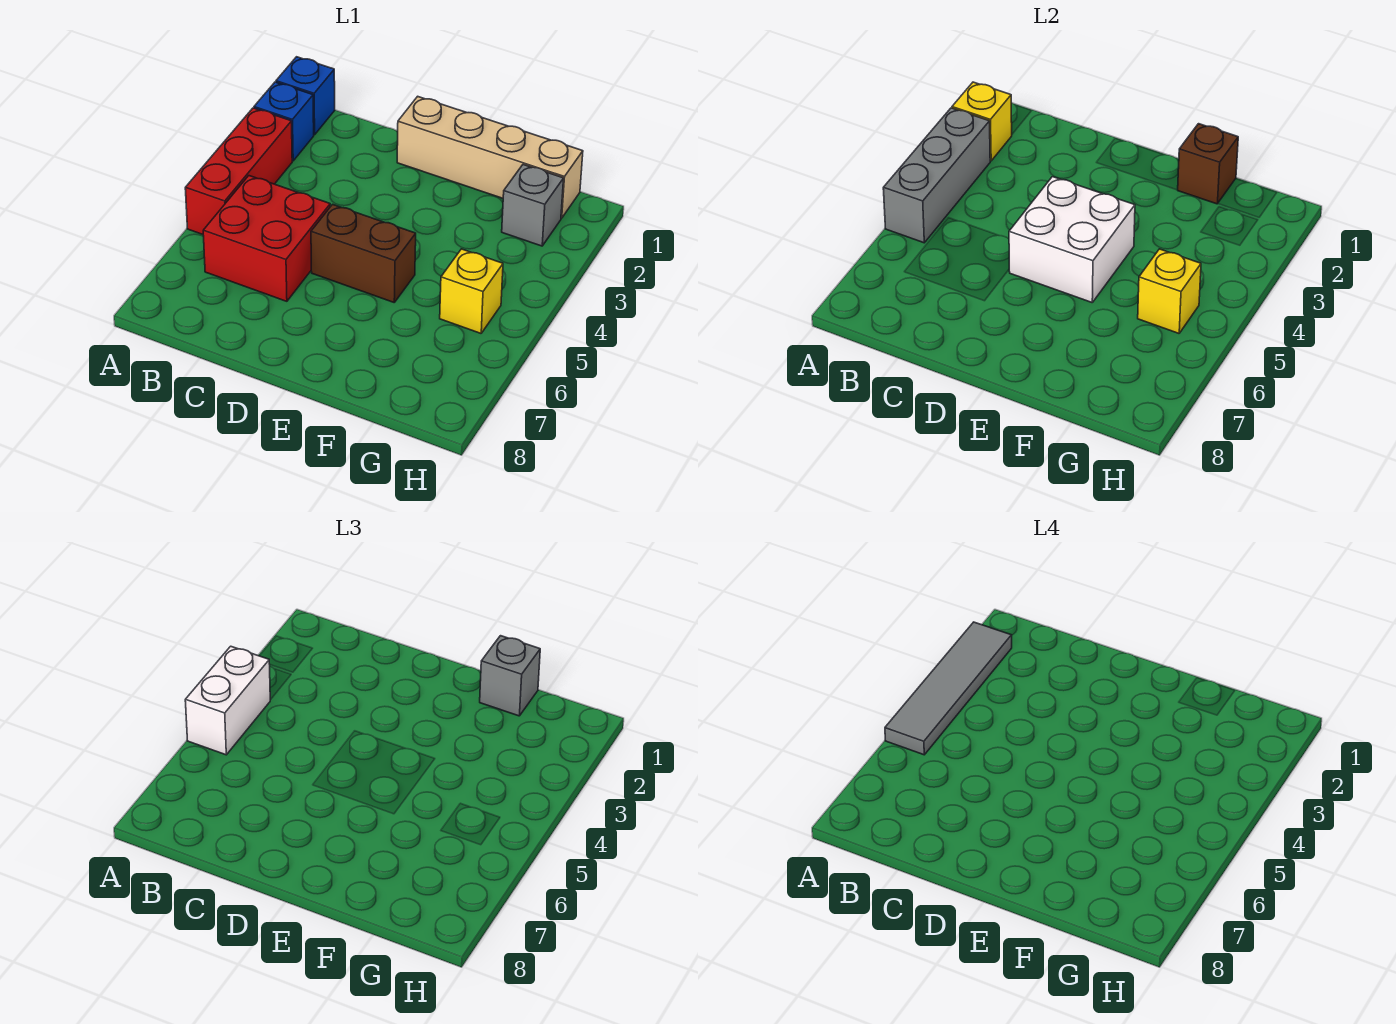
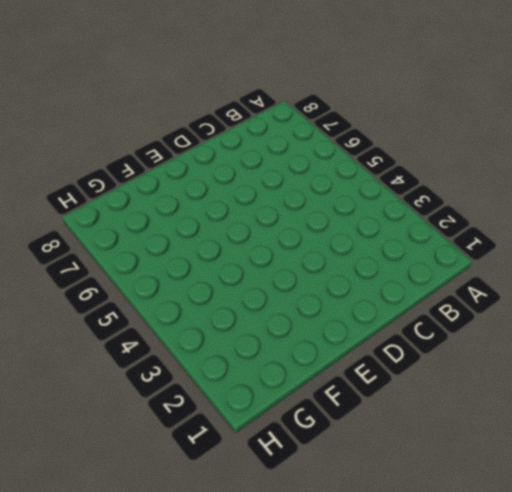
none -> blue 1x1 brick [276,57,335,135]
none -> blue 1x1 brick [254,82,314,161]
none -> red 1x3 brick [185,108,292,234]

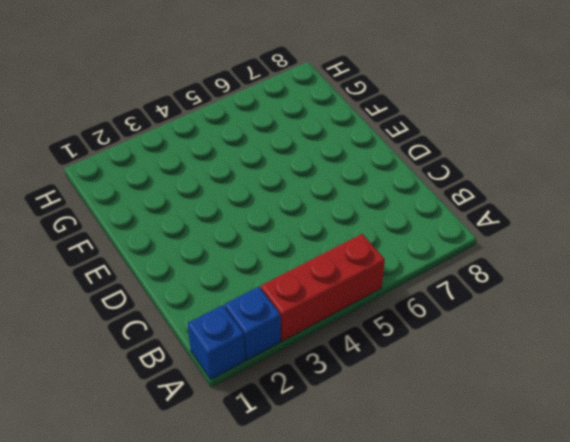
none -> red 2x2 brick [203,176,330,301]
none -> tan 1x4 brick [397,96,583,218]
none -> brown 1x2 brick [311,204,416,302]

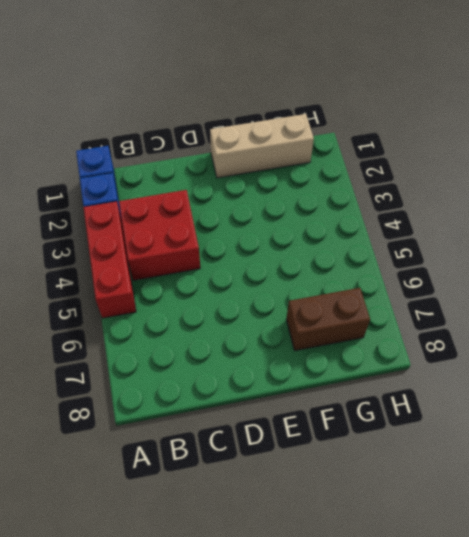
red 2x2 brick [119,190,200,280] -> red 2x2 brick moved to [203,176,330,301]
tan 1x3 brick [210,114,314,178] -> tan 1x4 brick [397,96,583,218]
brown 1x2 brick [286,288,370,351] -> brown 1x2 brick moved to [311,204,416,302]
none -> grey 1x1 brick [502,165,564,246]
none -> yellow 1x1 brick [440,249,503,333]
none -> yellow 1x1 brick [952,82,1012,161]

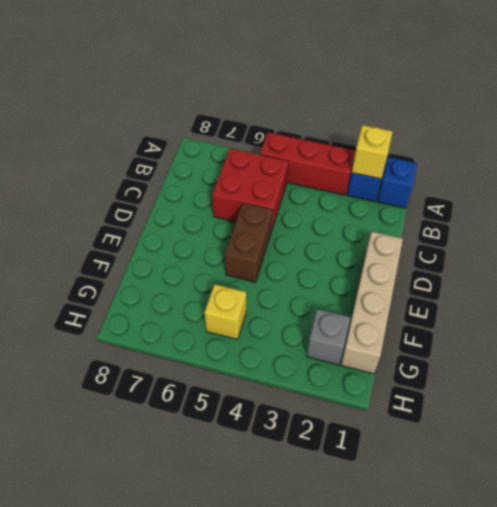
none -> grey 1x3 brick [883,108,990,243]
none -> white 2x2 brick [1009,177,1135,302]
none -> brown 1x1 brick [1178,124,1238,204]

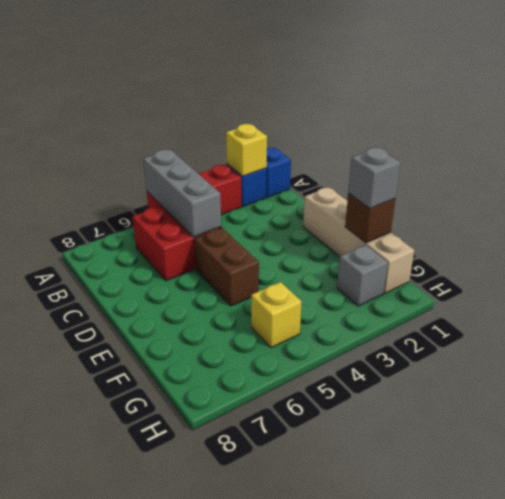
grey 1x3 brick [143,150,221,237] -> grey 1x3 brick turned to [883,108,990,243]
none -> white 2x2 brick [1009,177,1135,302]
none -> yellow 1x1 brick [1138,249,1201,333]
none -> white 1x2 brick [185,646,270,755]

